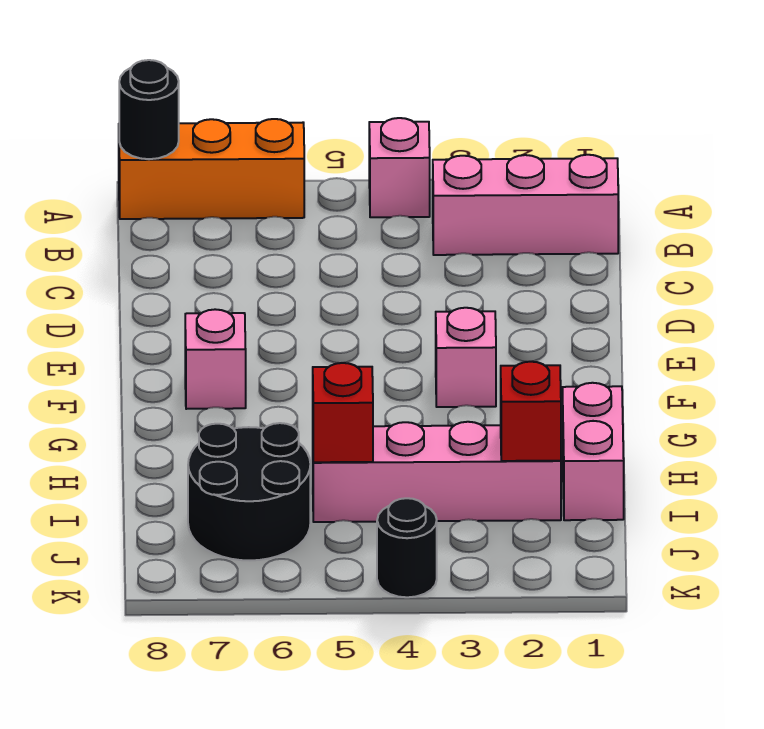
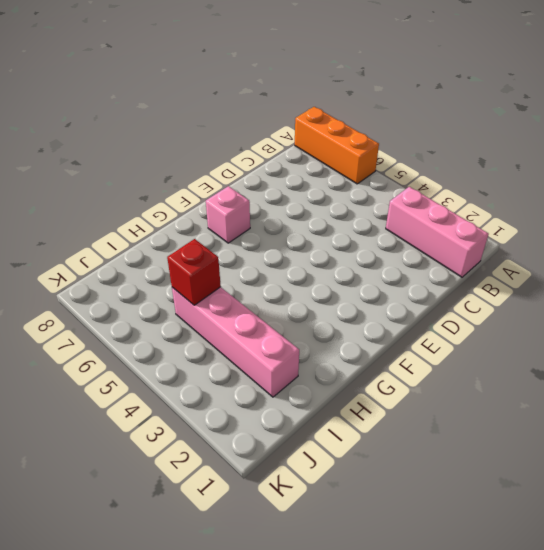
none -> pink 1x1 brick [369,118,430,217]
none -> pink 1x1 brick [436,308,496,407]
none -> pink 1x2 brick [562,383,624,520]

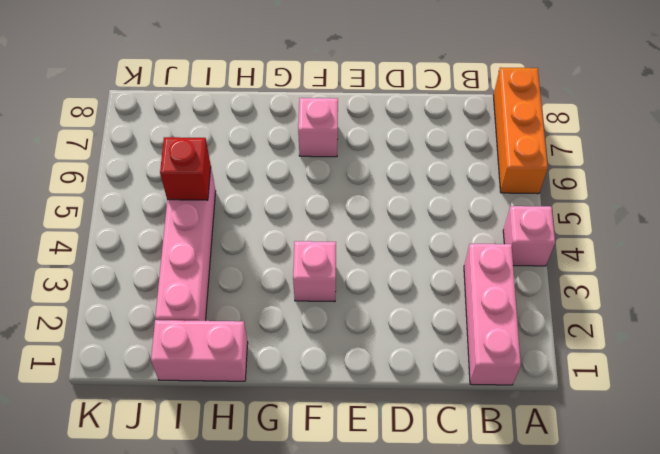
none -> black 2x2 round brick [188,423,310,560]
none -> black 1x1 round brick [377,498,437,597]
none -> black 1x1 round brick [119,60,179,159]

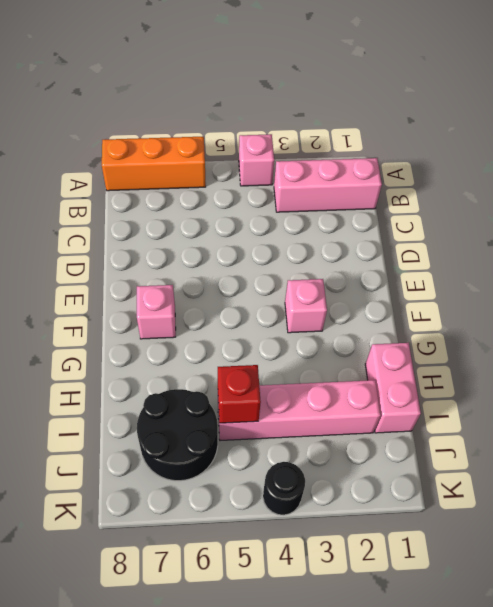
none -> black 1x1 round brick [119,60,179,159]
none -> red 1x1 brick [501,362,561,461]

